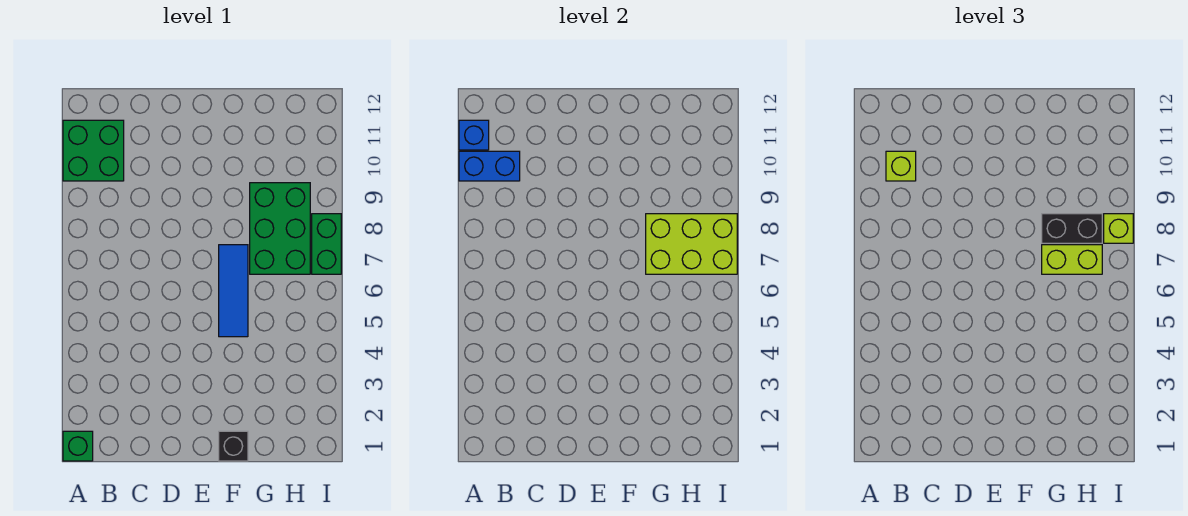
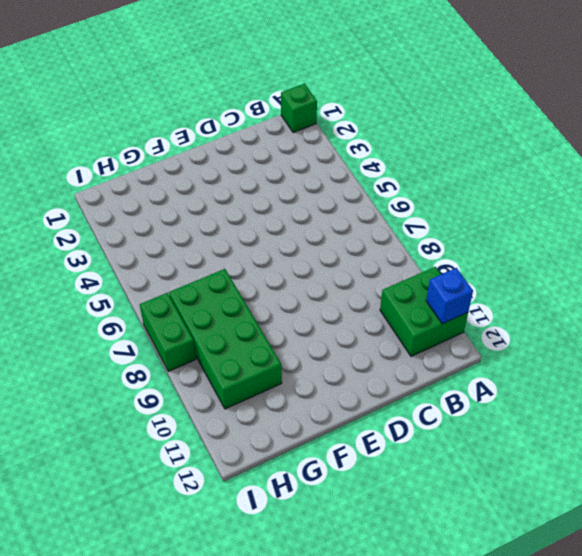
green 2x4 brick [169,269,282,409] -> green 2x3 brick [250,183,310,274]
none -> black 1x1 brick [219,431,248,461]
none -> blue 1x3 tile [219,245,248,337]
none -> blue 1x2 brick [459,151,520,181]

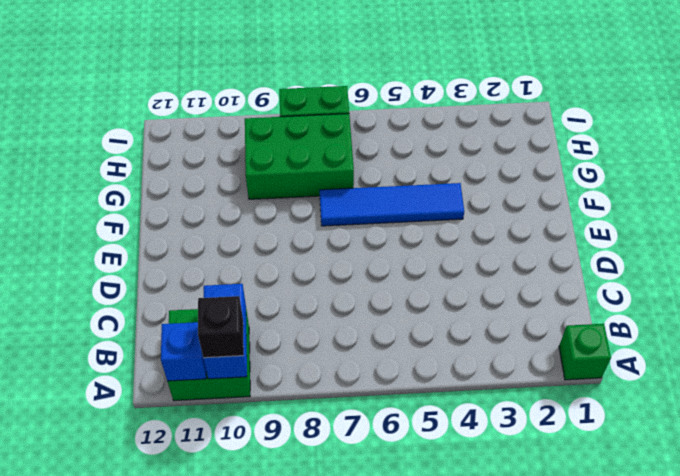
black 1x1 brick [198,296,244,358] -> black 1x1 brick moved to [219,431,248,461]
blue 1x4 tile [320,183,464,226] -> blue 1x3 tile [219,245,248,337]
none -> lime 2x3 brick [646,214,737,274]
none -> lime 1x1 brick [886,151,916,181]
none -> lime 1x2 brick [1042,245,1102,274]

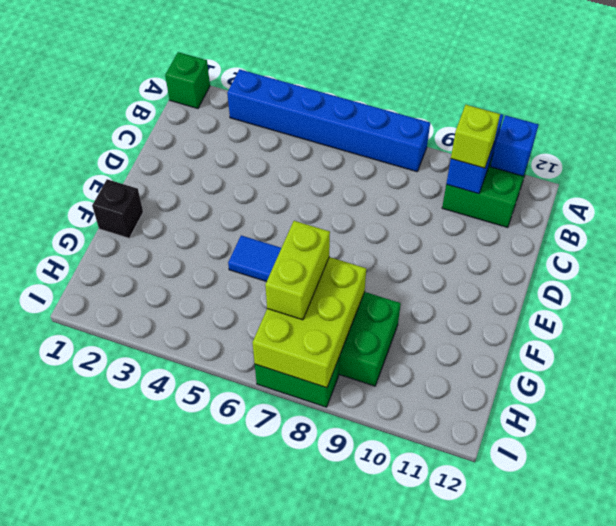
blue 1x6 brick [227,69,430,172] -> none
none -> black 1x2 brick [1042,214,1102,243]
none -> lime 1x1 brick [1104,214,1133,243]

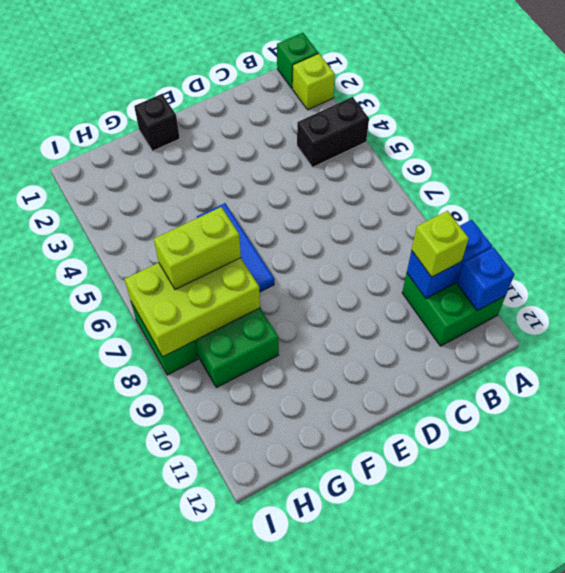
lime 1x1 brick [293,53,335,110] -> lime 1x1 brick moved to [1104,214,1133,243]
black 1x2 brick [297,97,369,167] -> black 1x2 brick moved to [1042,214,1102,243]

